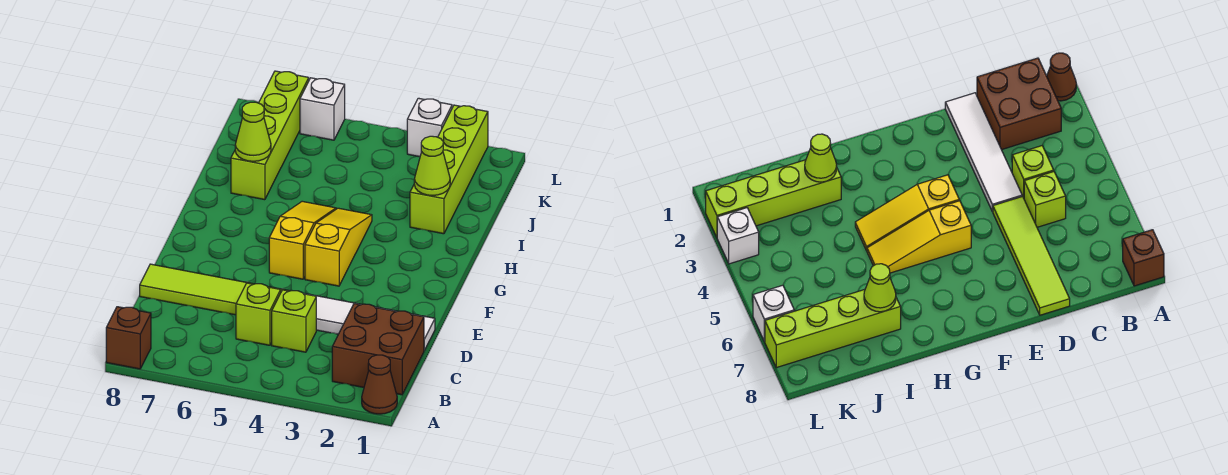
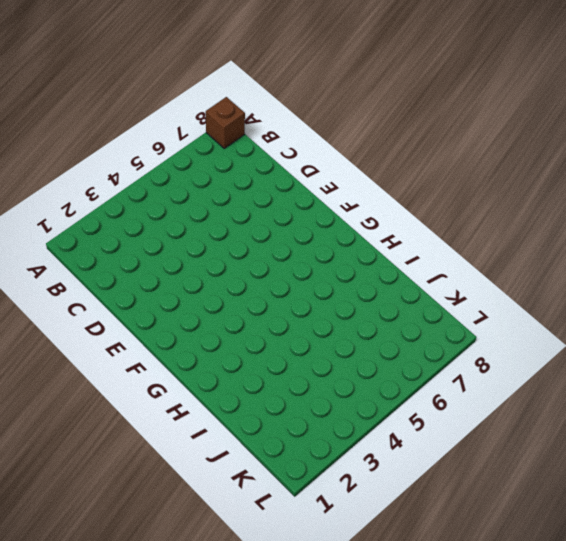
none -> brown 1x1 cone [362,355,397,414]
none -> brown 2x2 brick [332,304,424,395]
none -> lime 1x1 brick [272,290,316,352]

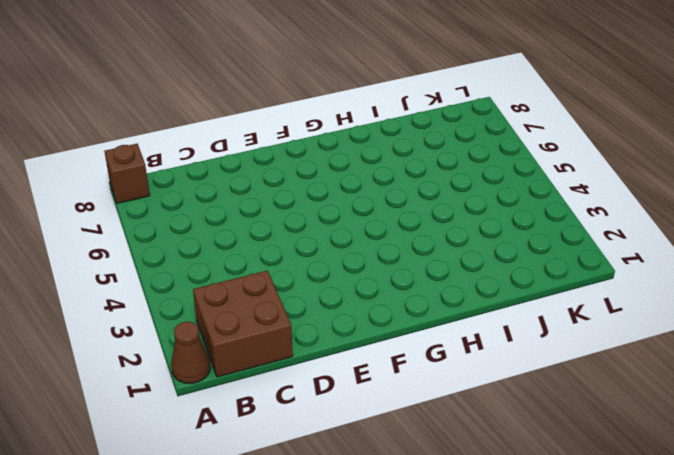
none -> lime 1x1 brick [272,290,316,352]
none -> lime 1x1 brick [236,283,281,345]
none -> white 1x4 tile [303,293,435,350]

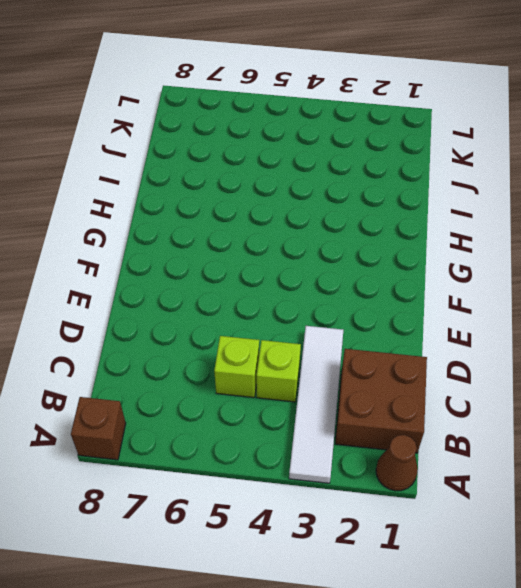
white 1x4 tile [289,326,343,483] -> white 1x4 tile turned to [303,293,435,350]
none -> lime 1x4 tile [140,264,289,315]
none -> yellow 1x3 slope [305,208,372,286]
none -> yellow 1x3 slope [269,201,336,279]

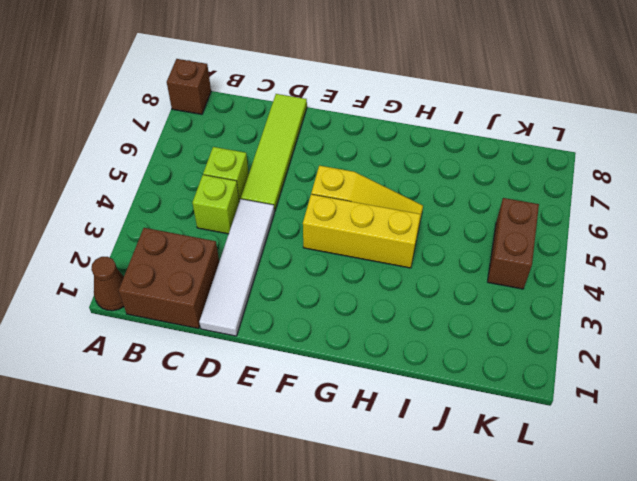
yellow 1x3 brick [303,194,421,268] -> yellow 1x3 slope [305,208,372,286]
brown 1x2 brick [488,198,539,289] -> none
none -> lime 1x4 brick [410,105,488,234]
none -> lime 1x4 brick [231,71,309,200]
none -> white 1x1 brick [407,98,452,157]

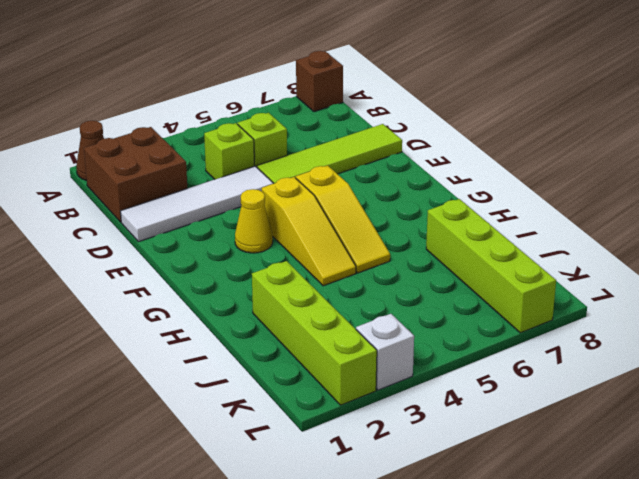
yellow 1x1 cone [235,189,273,253] -> none
none -> white 1x1 brick [300,78,345,140]
none -> lime 1x1 cone [414,136,450,196]
none -> lime 1x1 cone [235,102,271,161]

